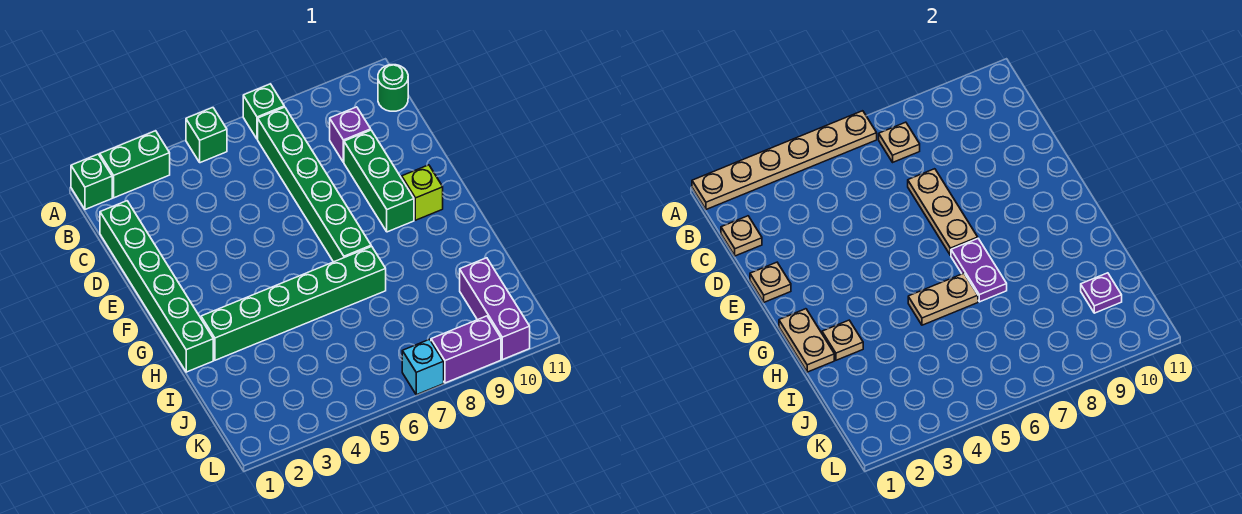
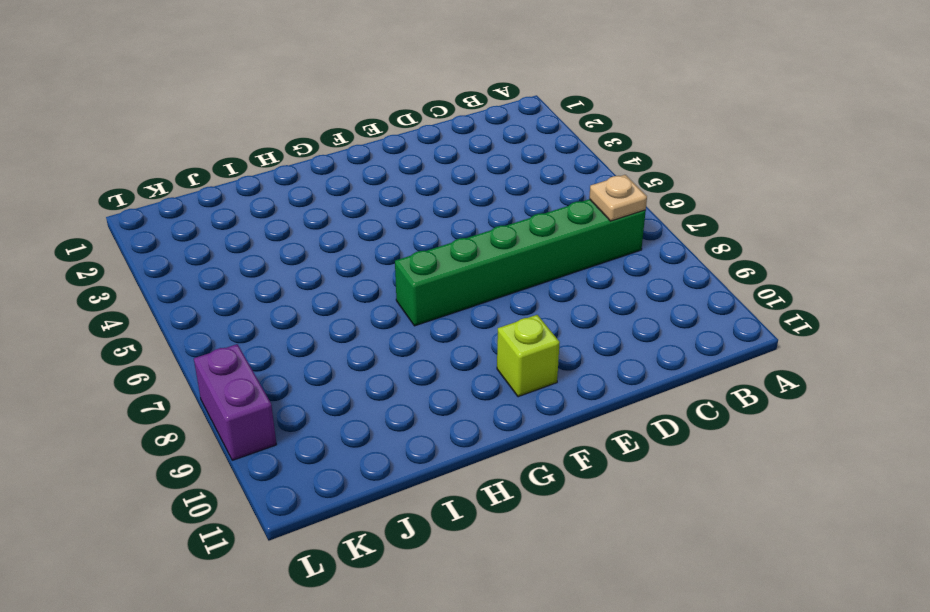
none -> green 1x1 brick [71,154,112,209]
none -> green 1x2 brick [100,131,170,198]
none -> green 1x1 brick [186,108,227,163]

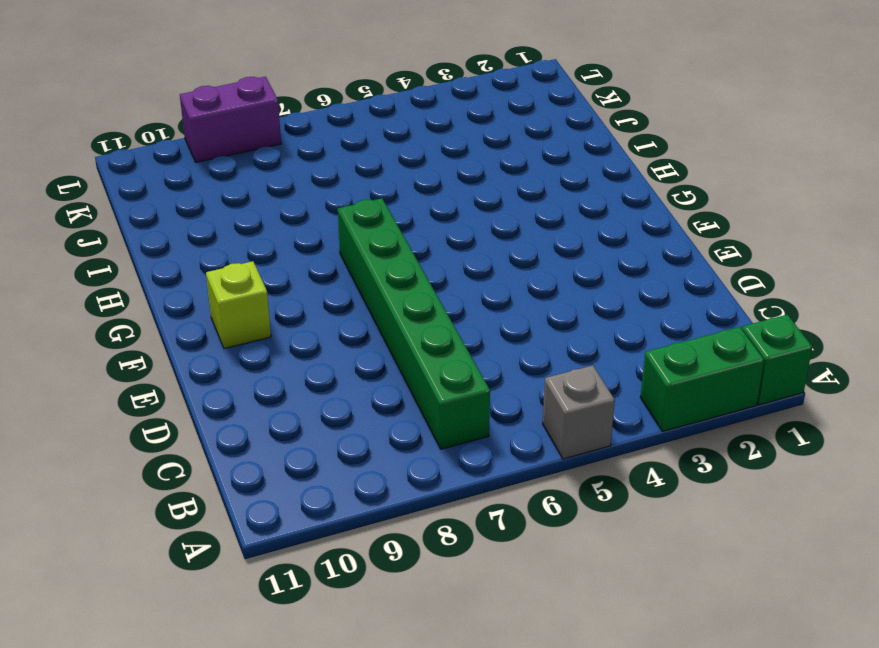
grey 1x1 brick [543,365,615,459] -> green 1x1 brick [186,108,227,163]
none -> green 1x1 brick [243,84,284,139]
none -> green 1x1 round brick [378,65,408,111]
none -> green 1x6 brick [100,201,213,372]

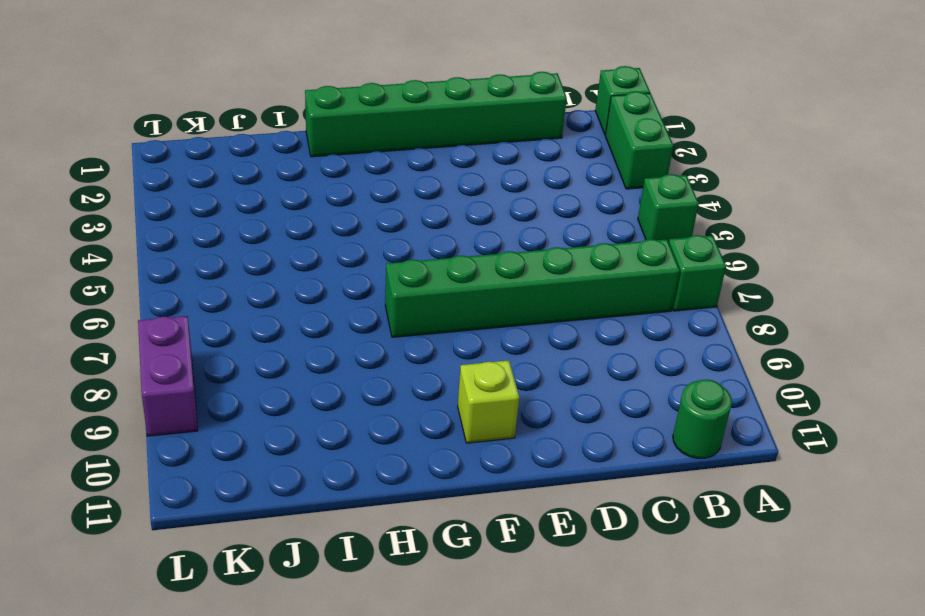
none -> purple 1x1 brick [330,107,371,162]
none -> green 1x3 brick [344,130,414,232]
none -> green 1x6 brick [201,246,386,360]

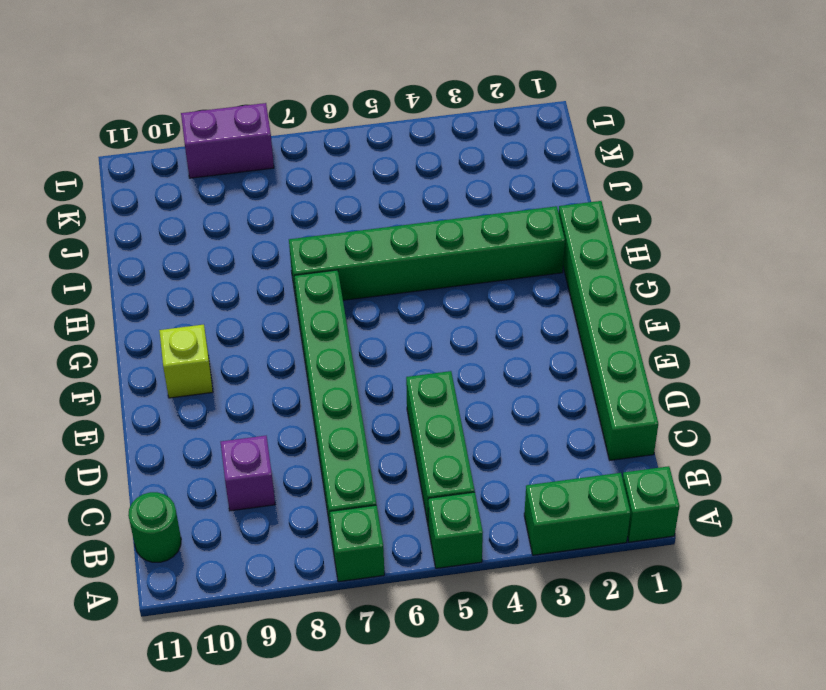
green 1x3 brick [406,371,475,523] -> green 1x3 brick moved to [344,130,414,232]
none -> purple 1x3 brick [460,258,530,360]
none -> cyan 1x1 brick [402,339,444,395]
none -> tan 1x6 plate [692,111,877,209]

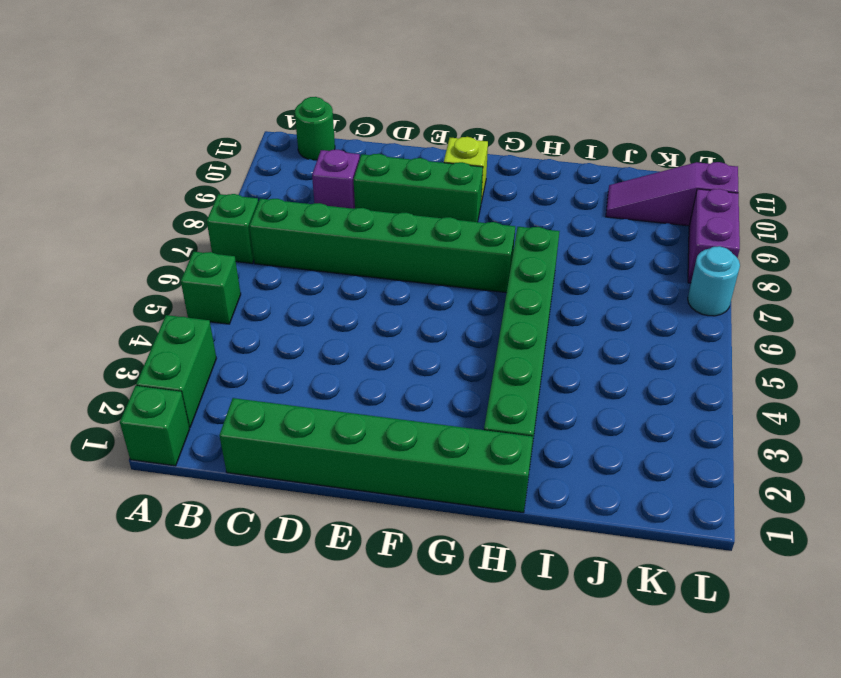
purple 1x3 slope [606,162,738,226] -> purple 1x3 brick [460,258,530,360]
cyan 1x1 round brick [688,246,740,316] -> cyan 1x1 brick [402,339,444,395]
none -> tan 1x6 plate [692,111,877,209]
none -> tan 1x1 plate [879,122,920,162]
none -> tan 1x1 plate [721,216,762,256]

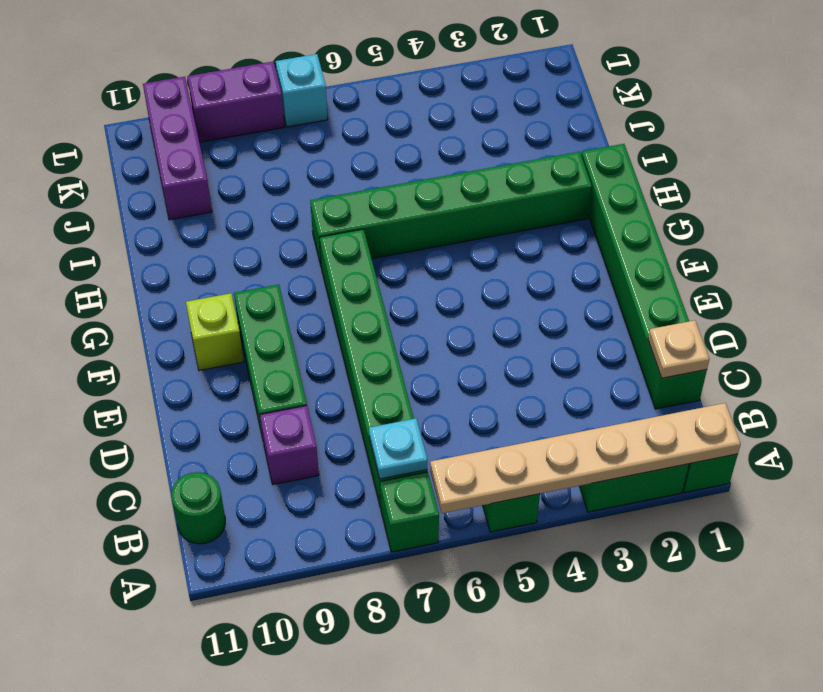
cyan 1x1 plate [369,419,427,479] -> tan 1x1 plate [879,122,920,162]
none -> tan 1x3 plate [908,169,978,255]
none -> tan 1x1 plate [750,262,791,302]
none -> tan 1x2 plate [779,309,834,372]

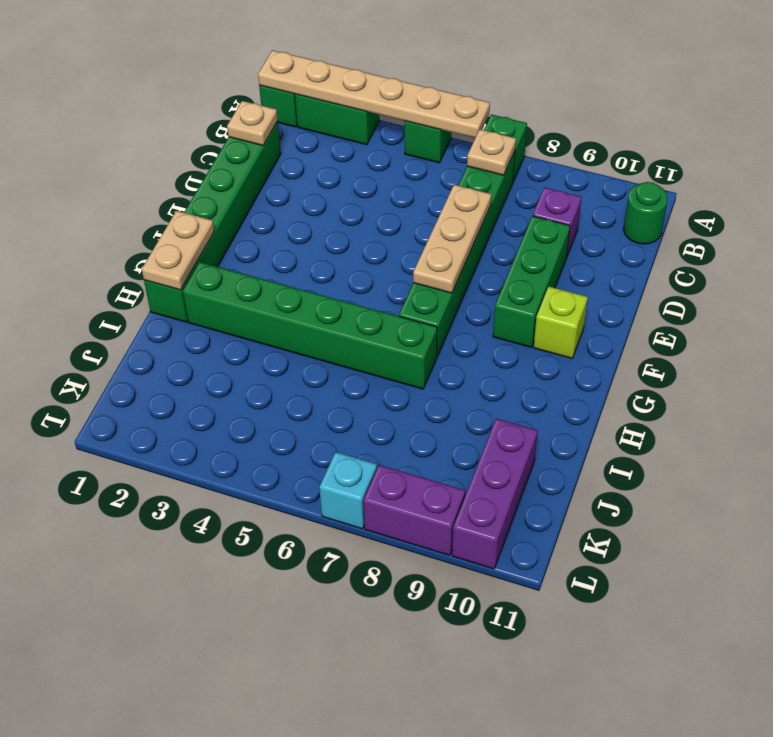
none -> tan 1x1 plate [750,262,791,302]
none -> purple 1x2 plate [951,239,1007,302]
none -> tan 1x1 plate [822,320,863,360]

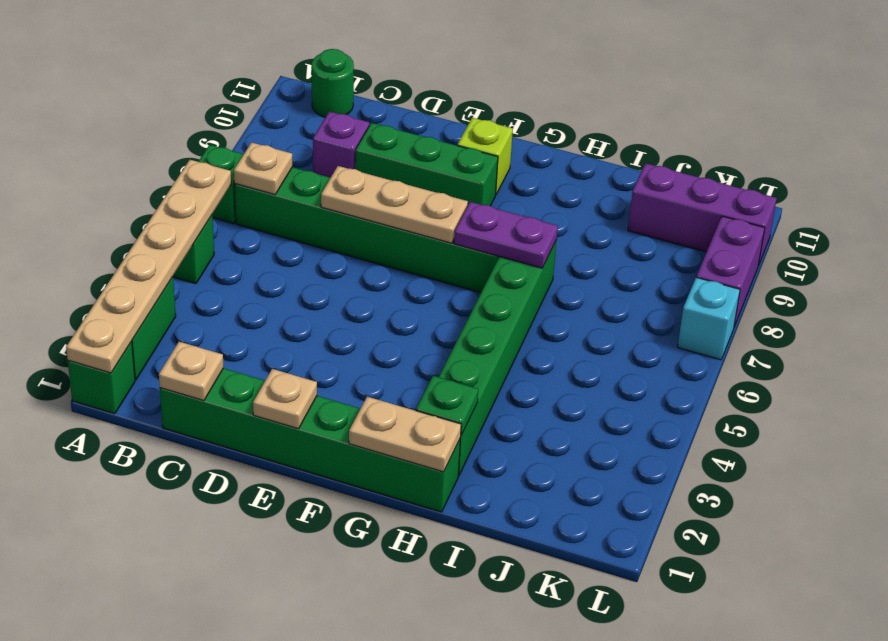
green 1x1 plate [416,376,478,435] -> tan 1x1 plate [822,320,863,360]
none -> tan 1x2 plate [908,273,978,325]
none -> purple 1x1 plate [1081,273,1122,313]

